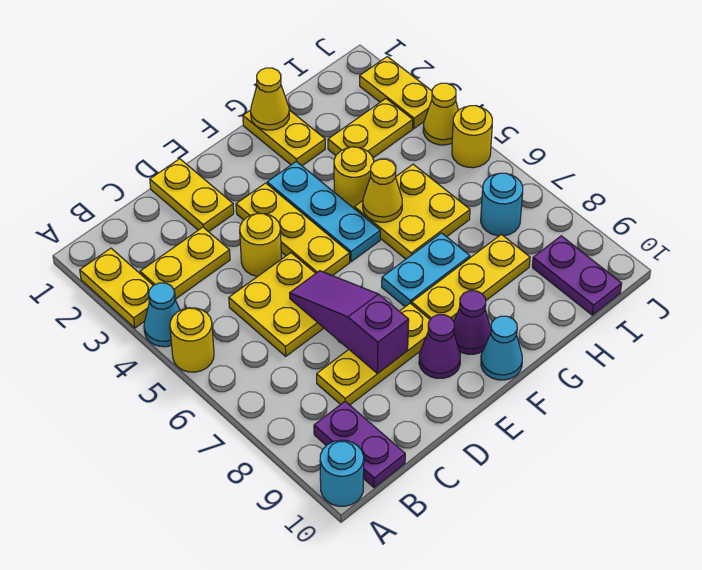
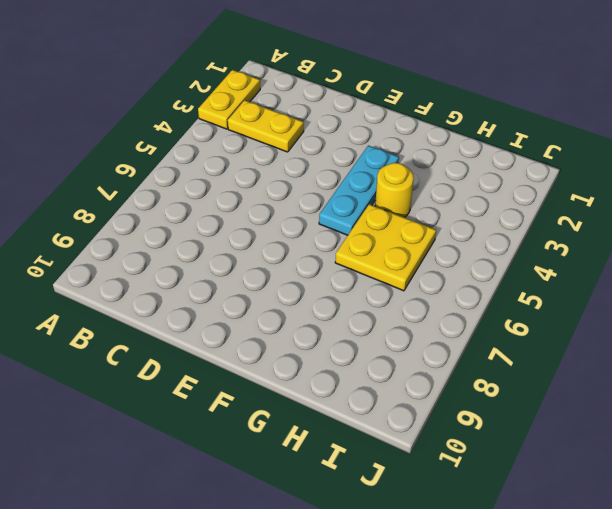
none -> cyan 1x1 cone [144,283,180,347]
none -> yellow 1x1 round brick [170,308,214,372]
none -> cyan 1x1 round brick [320,440,364,506]

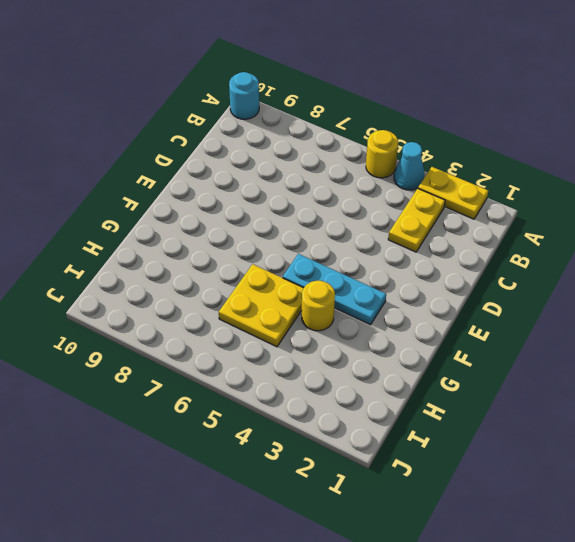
none -> purple 1x2 plate [314,401,405,488]
none -> yellow 2x2 plate [229,253,324,356]
none -> yellow 1x3 plate [317,303,430,405]

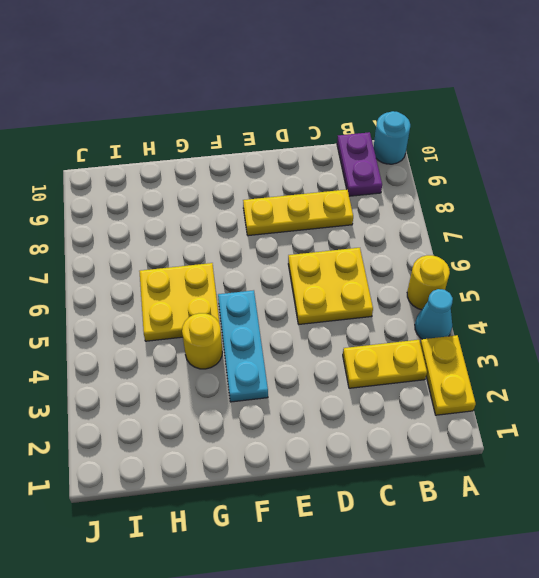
none -> yellow 1x2 plate [150,159,234,232]
none -> yellow 1x1 round brick [240,213,281,276]
none -> yellow 1x3 plate [236,183,350,276]

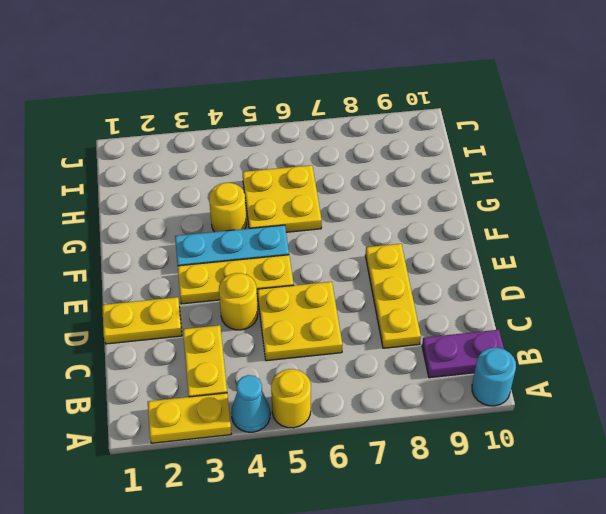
none -> purple 1x1 cone [419,315,460,378]
none -> cyan 1x2 plate [382,233,470,307]
none -> yellow 1x3 plate [412,234,530,321]

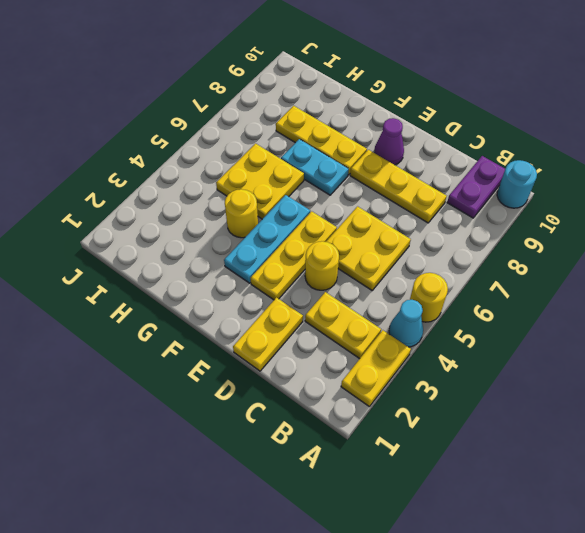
none -> purple 1x1 cone [454,291,491,354]
none -> cyan 1x1 cone [481,316,522,380]
none -> yellow 1x2 plate [243,110,325,166]

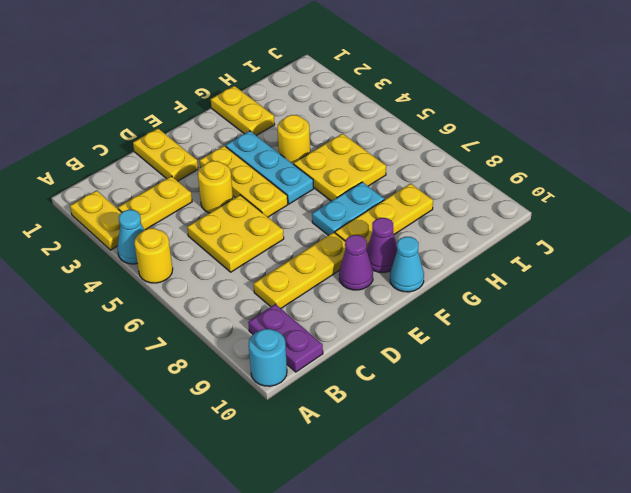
none -> yellow 1x2 plate [328,99,413,158]
none -> cyan 1x1 round brick [481,173,523,236]
none -> purple 1x2 plate [532,236,622,315]

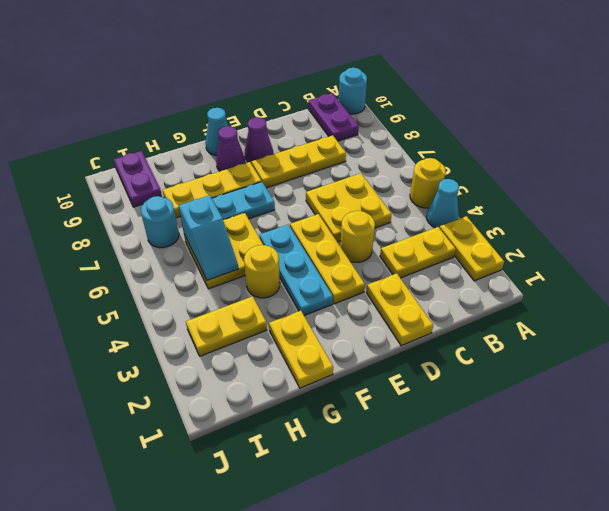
cyan 1x2 slope [179,195,238,280] -> none
none -> yellow 1x2 plate [360,57,432,129]
none -> yellow 1x1 cone [423,83,458,145]
none -> yellow 1x1 round brick [452,106,492,168]

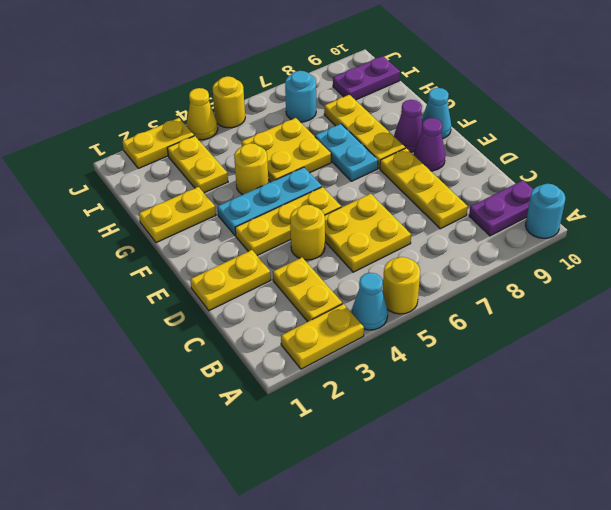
none -> purple 1x3 slope [290,271,409,374]
none -> yellow 1x1 cone [251,68,289,130]
none -> yellow 1x1 cone [363,159,402,222]

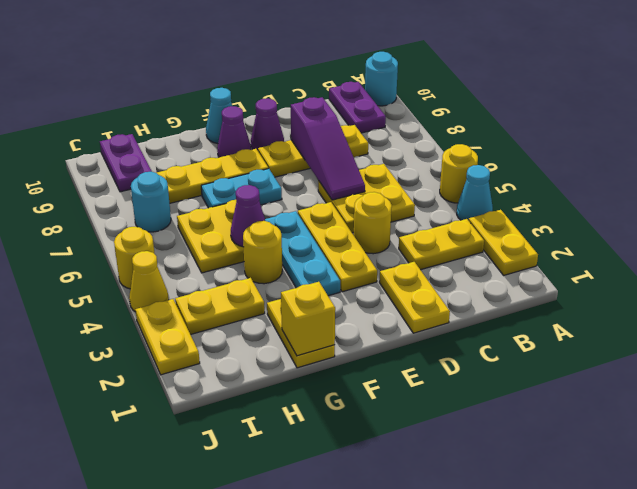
yellow 1x1 brick [281,282,335,356] -> yellow 1x1 cone [251,68,289,130]
purple 1x1 cone [231,185,265,247] -> yellow 1x1 cone [363,159,402,222]

